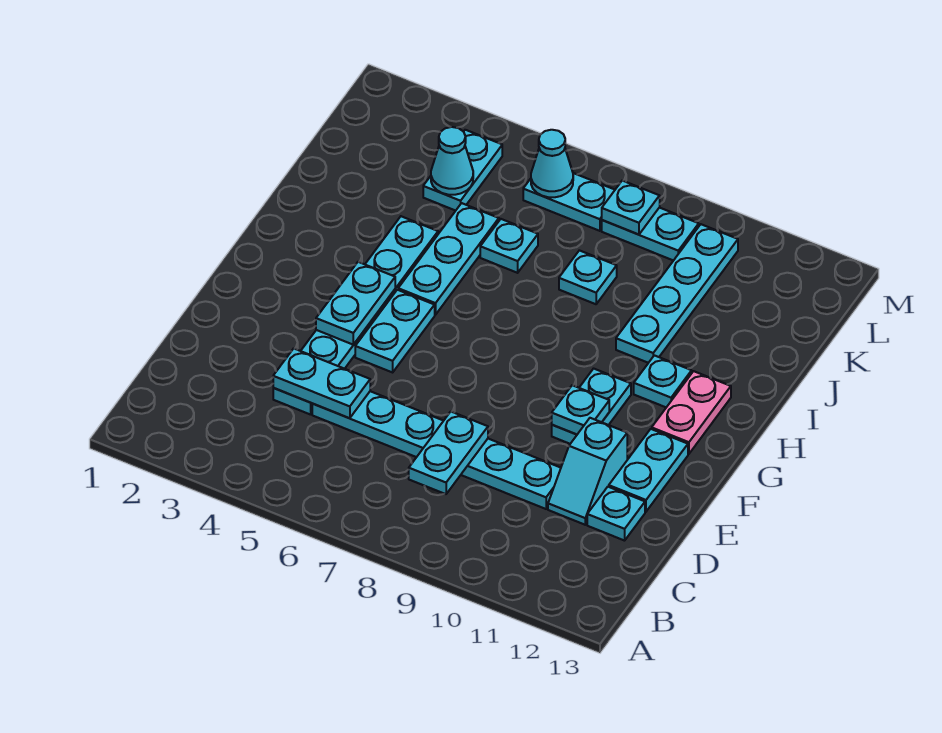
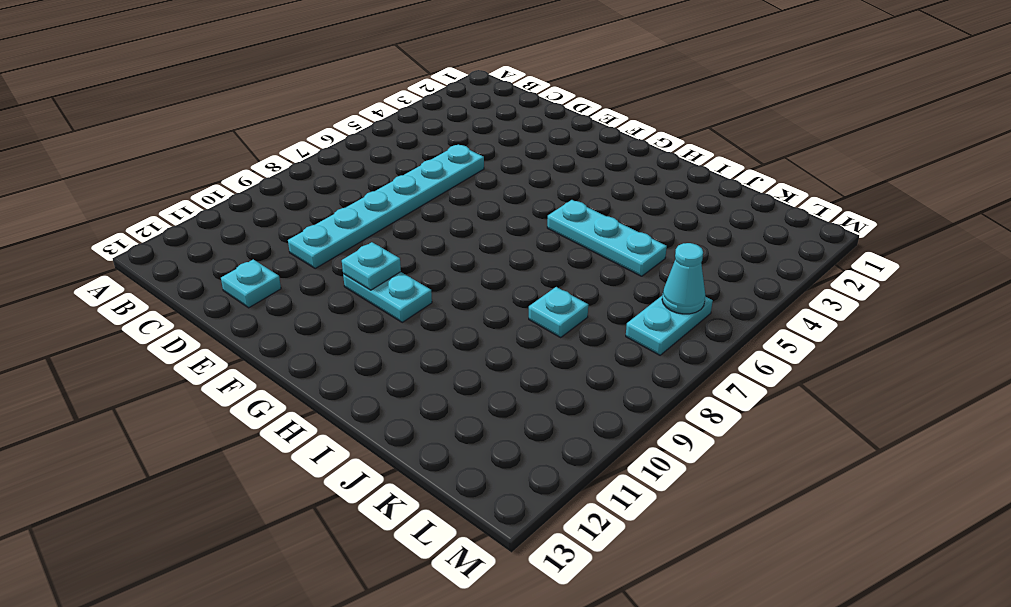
none -> cyan 1x6 plate [273,216,438,415]
none -> cyan 1x2 slope [548,418,627,525]
none -> cyan 1x2 plate [609,429,688,512]

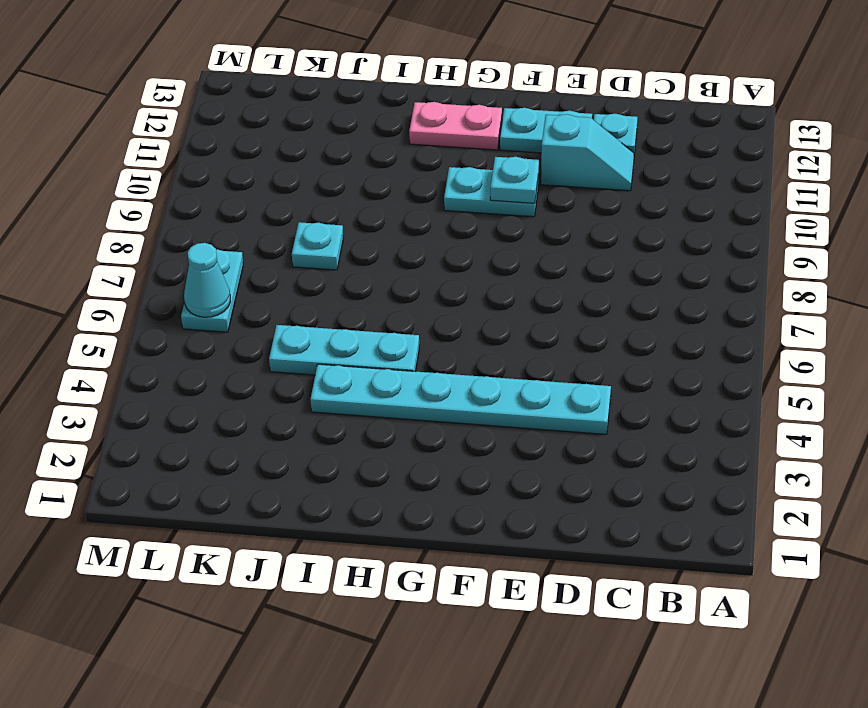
none -> cyan 1x6 plate [312,391,561,509]
none -> cyan 1x2 plate [355,290,435,372]
none -> cyan 1x1 plate [634,355,692,407]

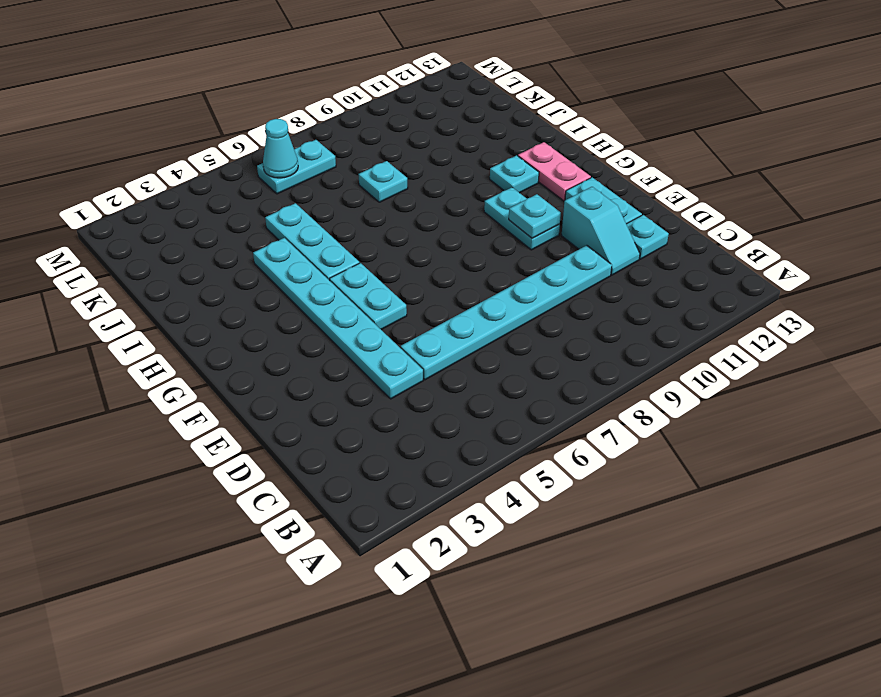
none -> cyan 1x4 plate [616,224,738,363]
none -> cyan 1x1 plate [480,219,538,273]
none -> cyan 1x2 plate [423,130,502,211]

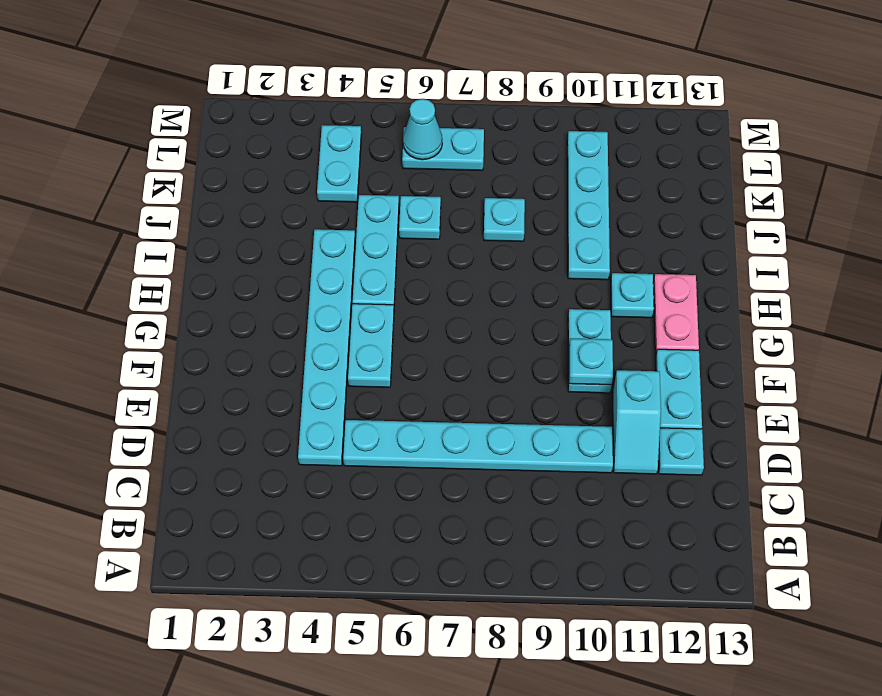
none -> cyan 1x2 plate [602,208,699,261]
none -> cyan 1x2 plate [409,412,488,494]
none -> cyan 1x2 plate [273,349,370,418]

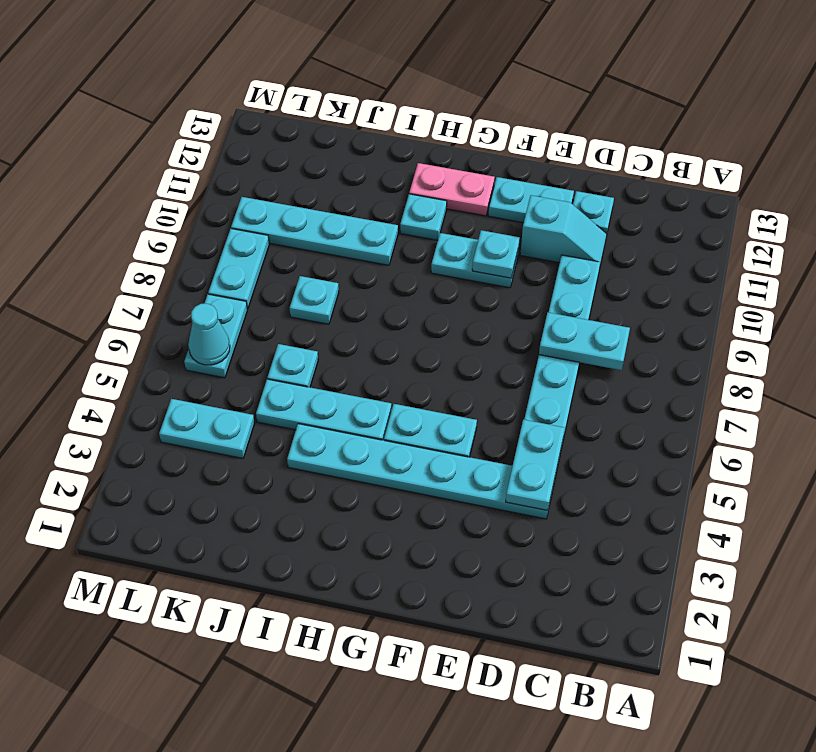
none -> cyan 1x2 plate [316,262,395,345]
none -> cyan 1x1 cone [431,127,473,195]
none -> cyan 1x1 plate [602,181,660,235]

